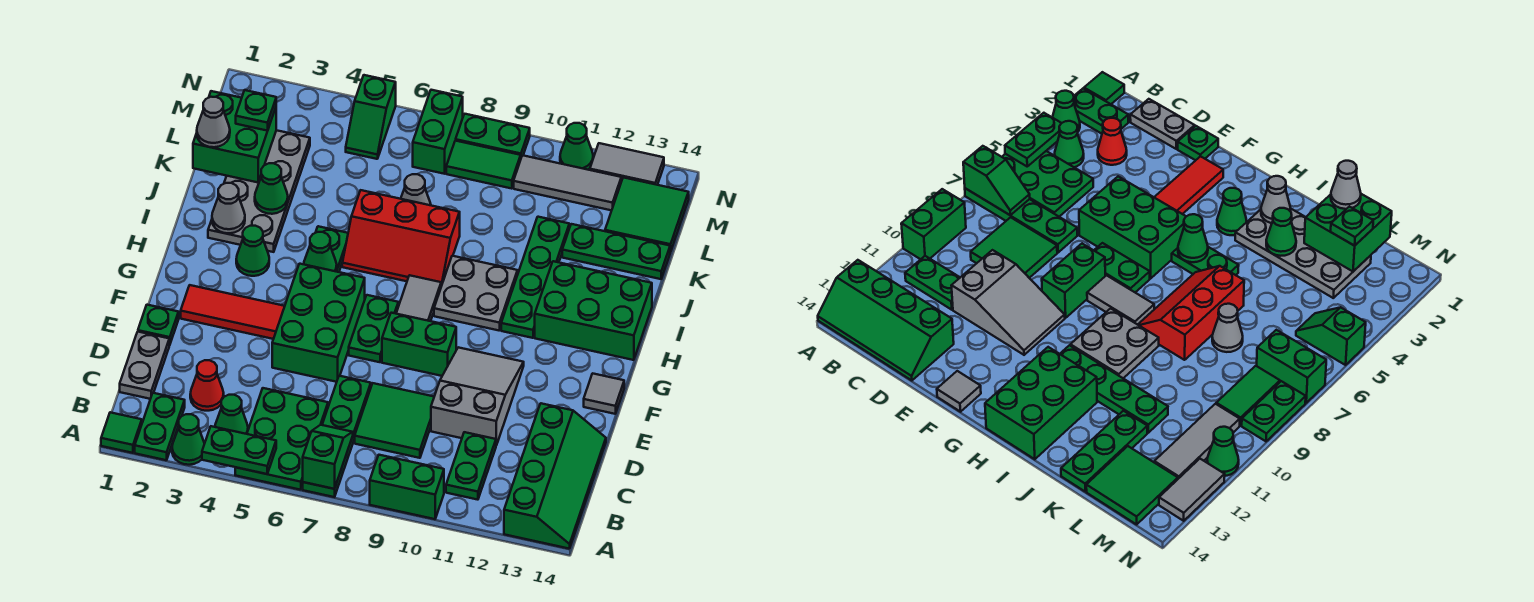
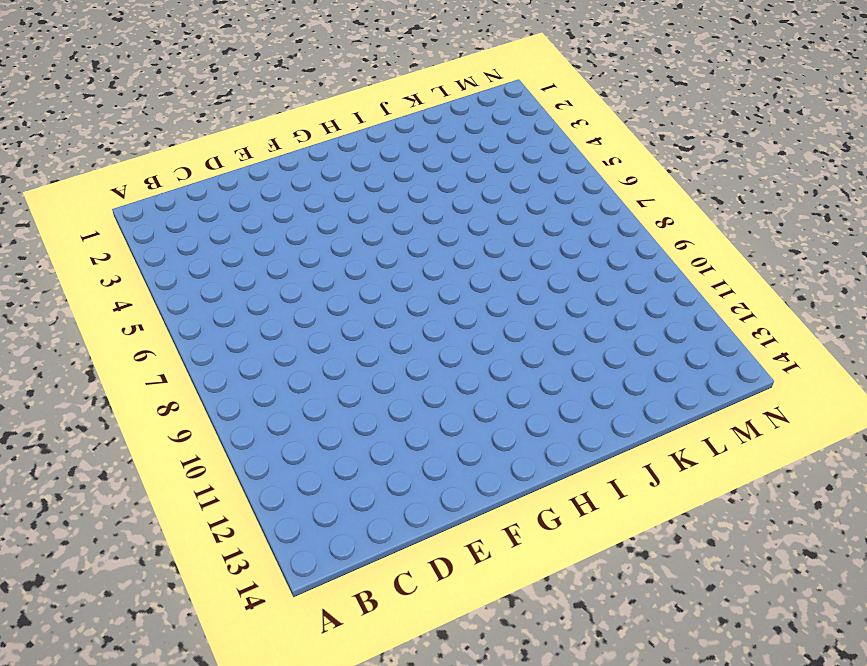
none -> green 1x1 tile [101,412,142,453]
none -> green 1x2 plate [135,393,185,460]
none -> green 1x1 cone [172,414,204,465]
none -> green 2x3 plate [235,388,328,490]

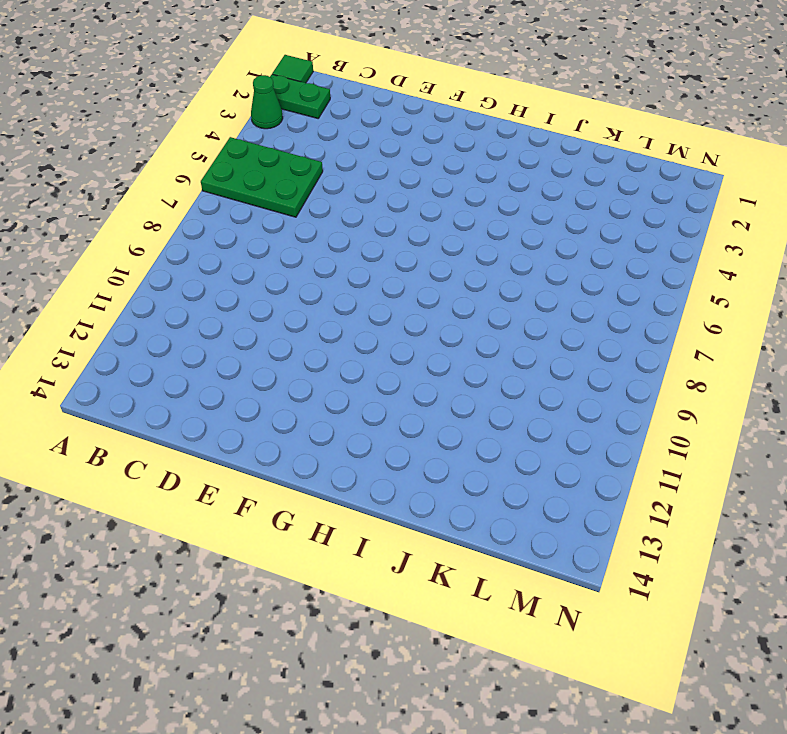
none -> green 1x4 plate [303,376,371,497]
none -> green 1x2 brick [370,455,444,519]
none -> green 2x4 slope [504,403,606,549]
none -> green 1x1 cone [215,395,248,434]

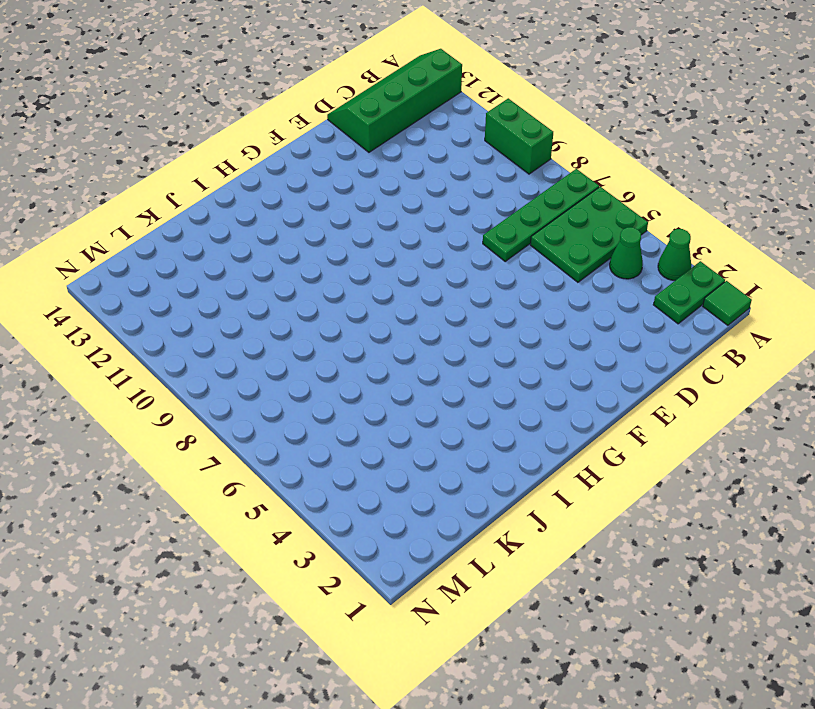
none -> green 1x2 plate [446,432,496,500]
none -> grey 1x2 plate [120,332,169,399]
none -> red 1x1 cone [190,360,224,411]
none -> green 2x2 tile [355,383,434,458]

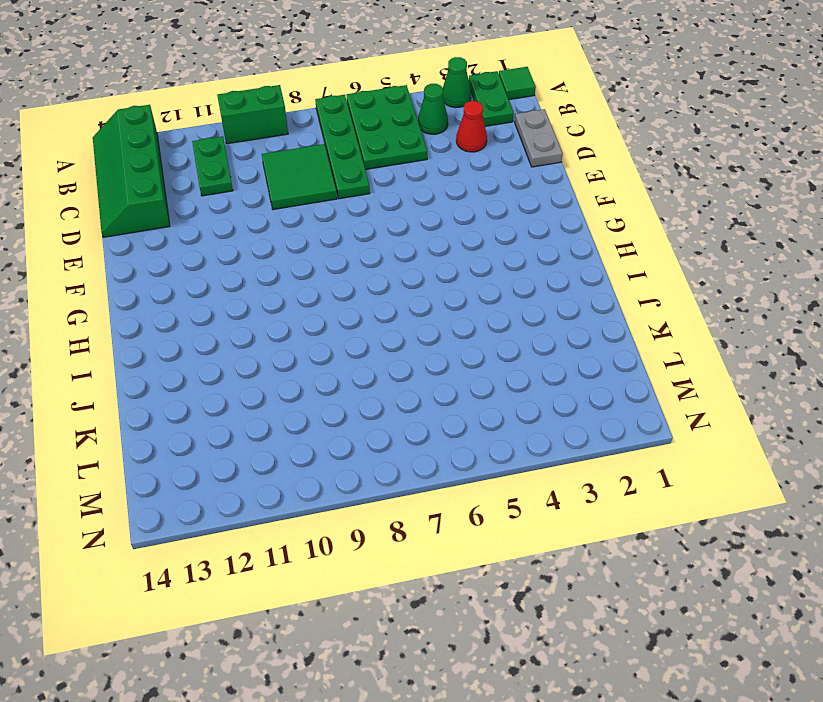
none -> grey 2x3 slope [431,347,524,445]
none -> green 1x1 plate [138,305,179,345]
none -> green 2x3 brick [272,264,365,382]
none -> red 1x3 tile [181,285,285,339]

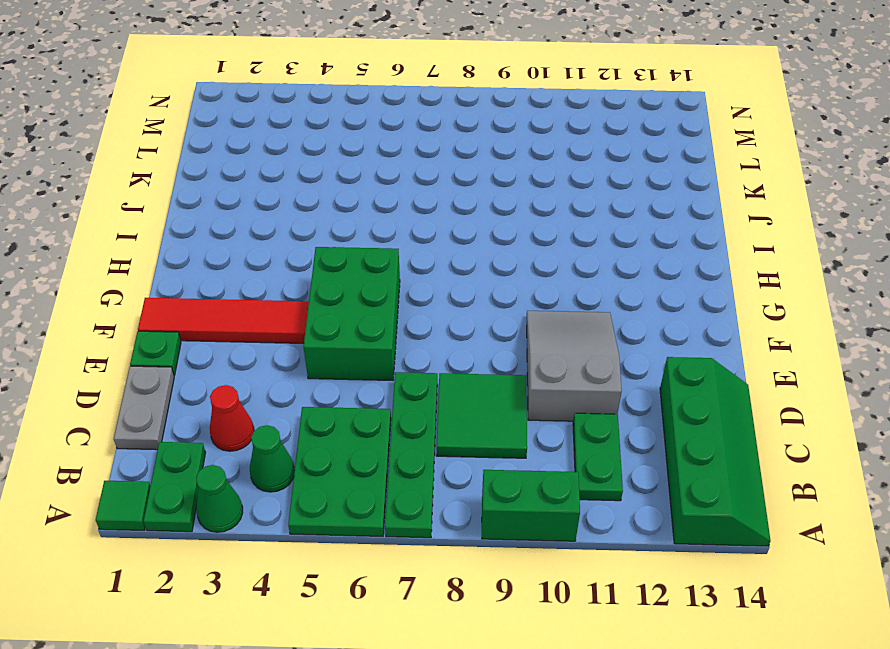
red 1x4 tile [138,298,309,343] -> red 1x3 tile [181,285,285,339]
none -> green 1x2 plate [349,295,398,362]
none -> green 1x2 brick [382,313,456,376]
none -> grey 1x1 tile [584,373,624,414]
none -> grey 1x2 tile [396,275,441,321]

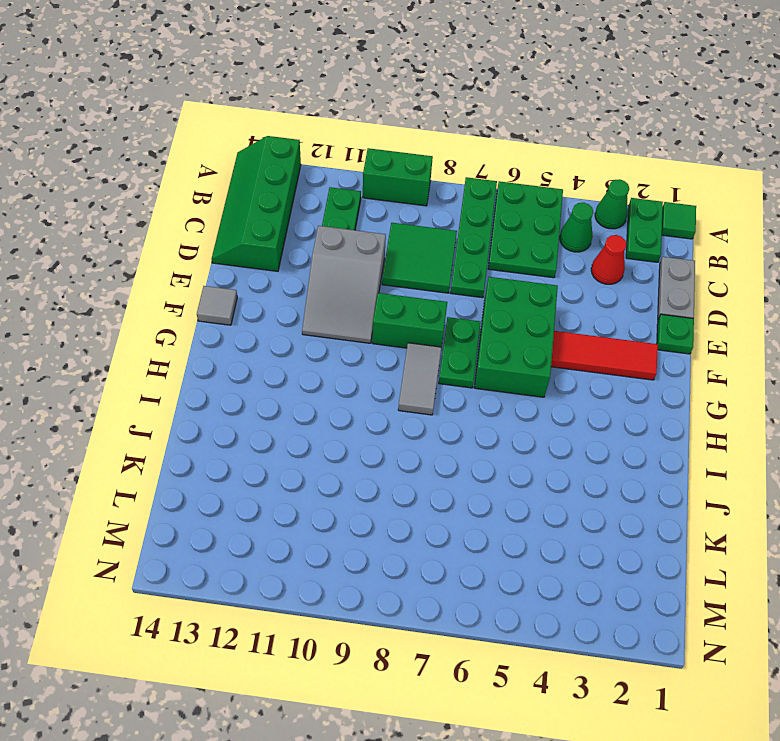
none -> green 1x1 cone [236,226,269,276]
none -> green 1x2 plate [315,226,348,272]
none -> grey 2x2 plate [434,256,518,330]
none -> green 1x4 plate [501,217,569,338]

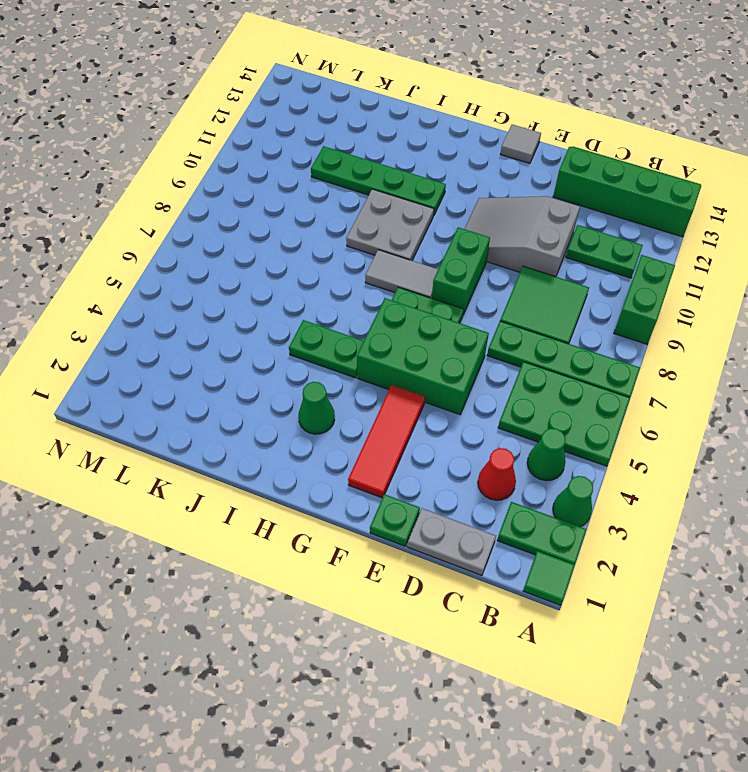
none -> green 2x3 brick [535,261,652,360]
none -> grey 2x4 plate [208,130,310,252]
none -> red 2x3 slope [342,190,460,286]
none -> grey 1x1 cone [401,174,431,205]

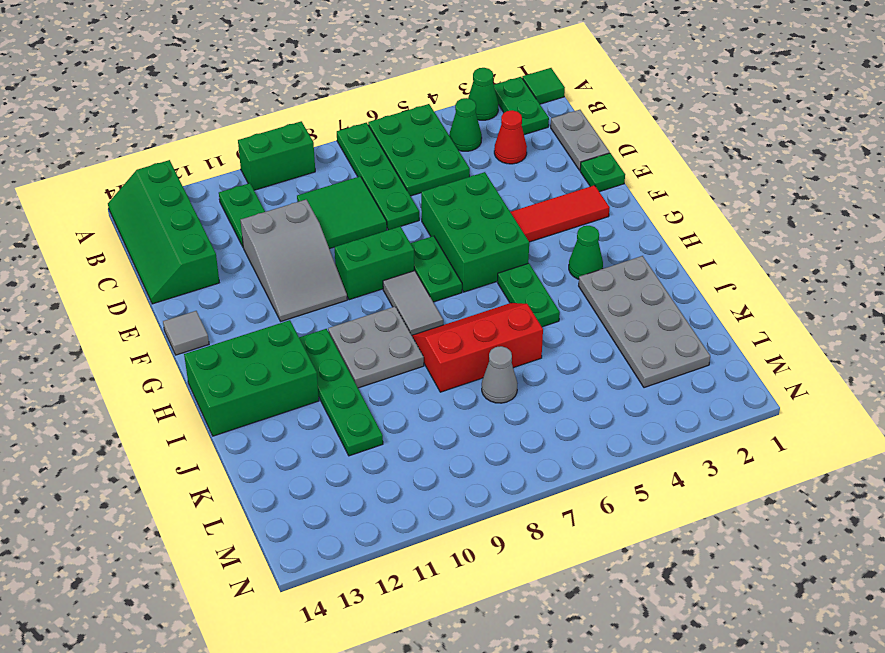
none -> green 1x3 plate [562,224,670,279]
none -> green 2x2 tile [605,177,689,252]
none -> green 1x2 slope [346,75,396,159]
none -> green 1x2 brick [413,90,463,174]

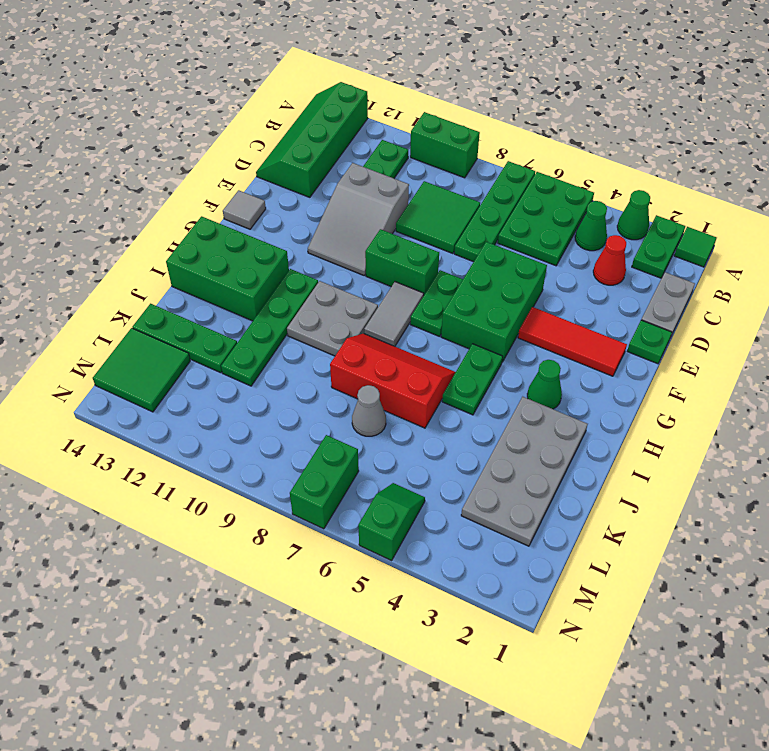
none -> green 1x2 tile [446,141,521,189]
none -> grey 1x3 tile [514,155,621,210]
none -> green 1x2 plate [456,114,530,157]
none -> green 1x1 cone [560,123,593,170]

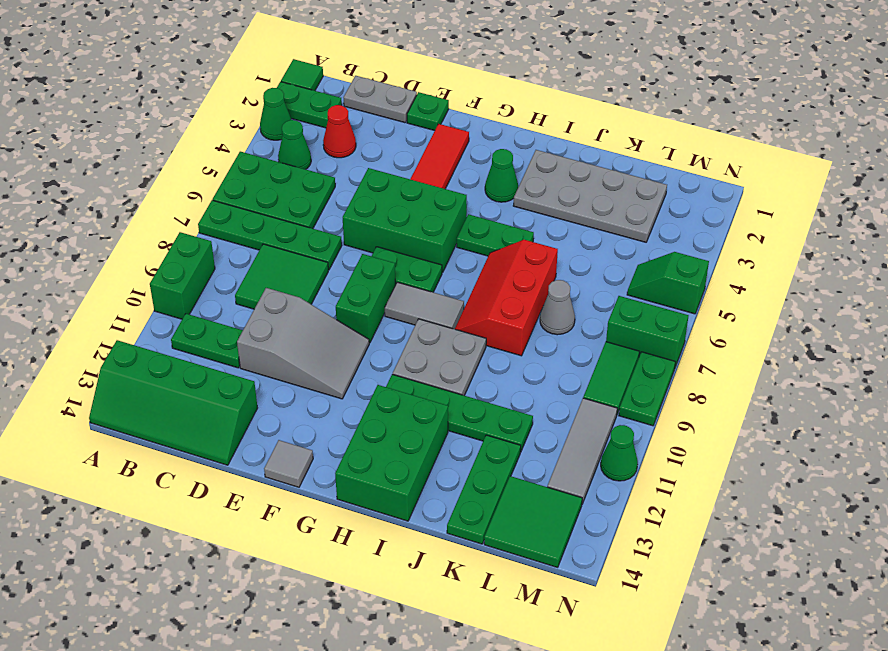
none -> grey 1x2 tile [590,143,664,185]
none -> green 1x2 plate [202,426,276,474]
none -> green 1x2 slope [303,425,353,489]
none -> green 1x1 cone [304,232,337,271]

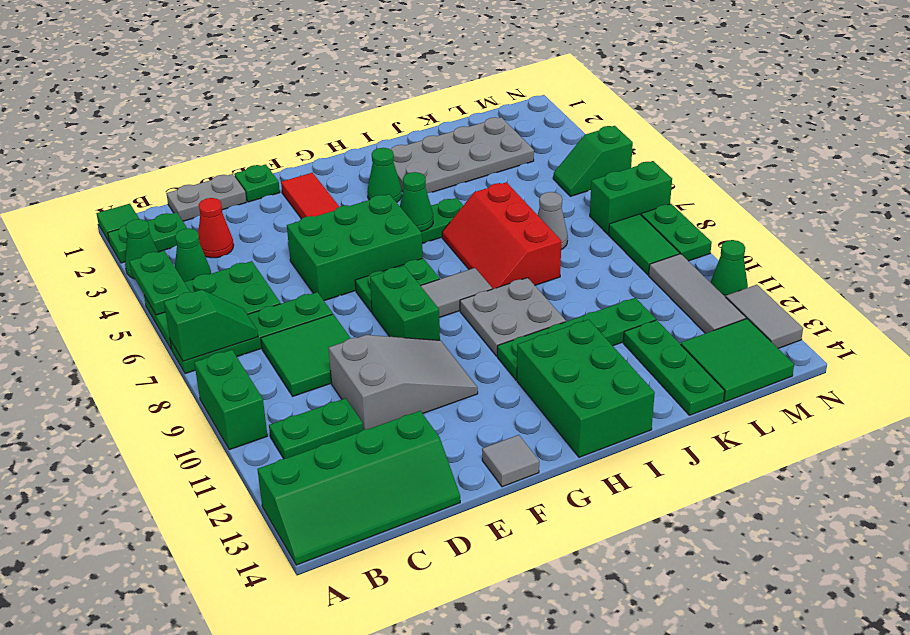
none -> grey 1x1 cone [212,183,245,233]
none -> green 1x1 cone [255,163,288,214]
none -> green 2x2 brick [193,91,276,182]
none -> grey 1x1 cone [197,97,230,147]

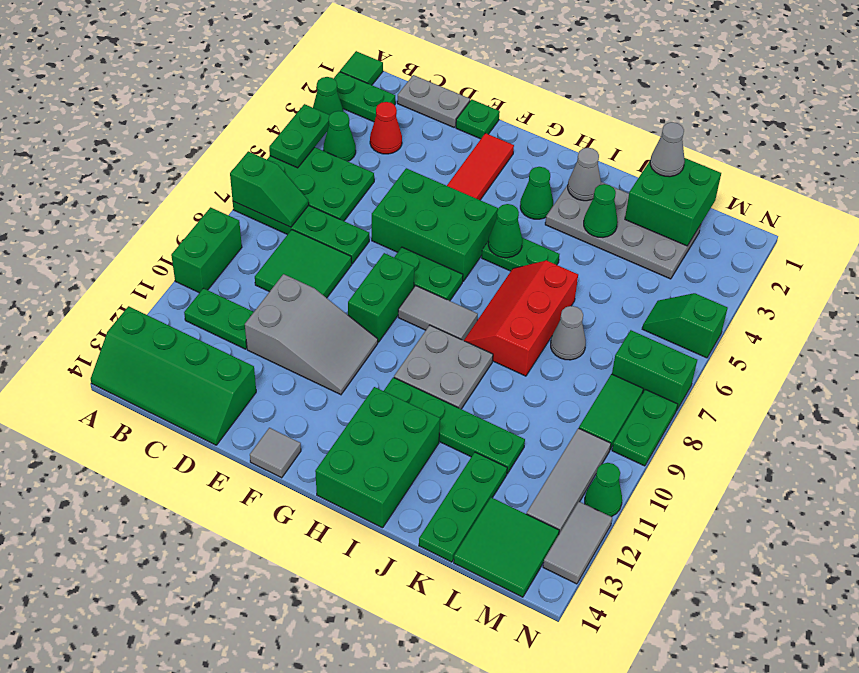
none -> green 1x1 plate [236,90,276,131]

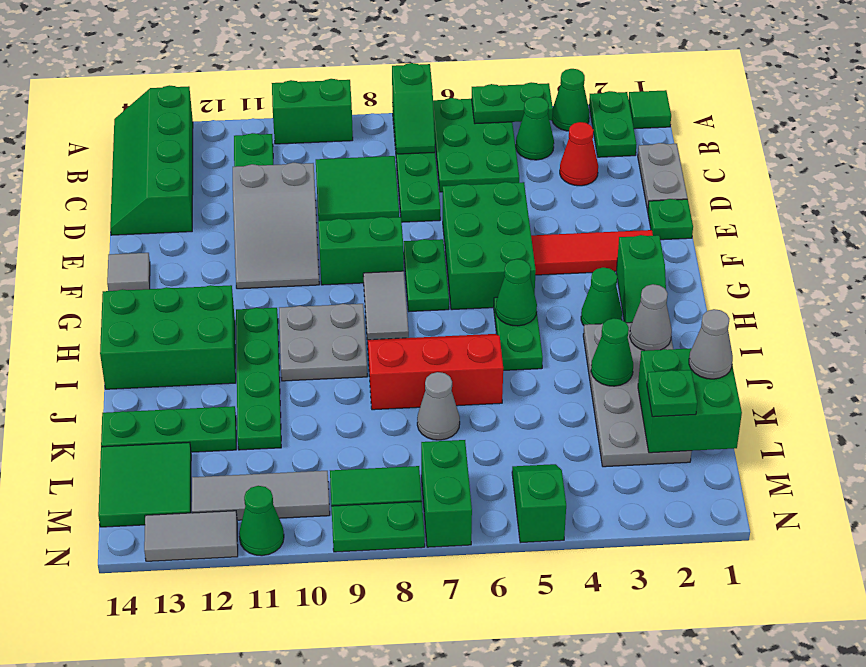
green 1x2 slope [616,235,666,323] -> none

